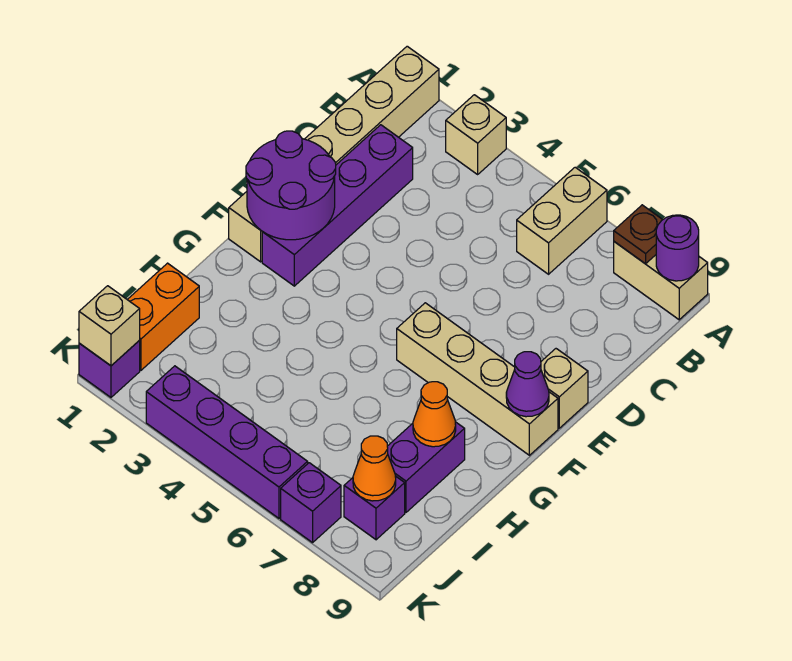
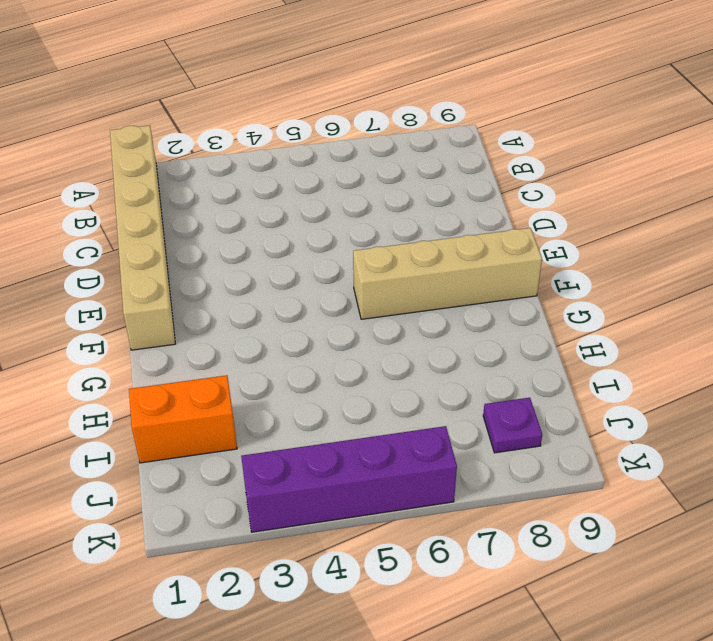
orange 1x2 brick [129,375,237,463] -> orange 1x2 brick turned to [127,263,199,370]
purple 1x1 plate [483,398,542,453] -> purple 1x1 brick [344,476,405,540]
none -> tan 1x1 brick [446,95,506,174]
none -> tan 1x2 brick [517,167,607,274]
none -> tan 1x2 brick [614,242,708,320]

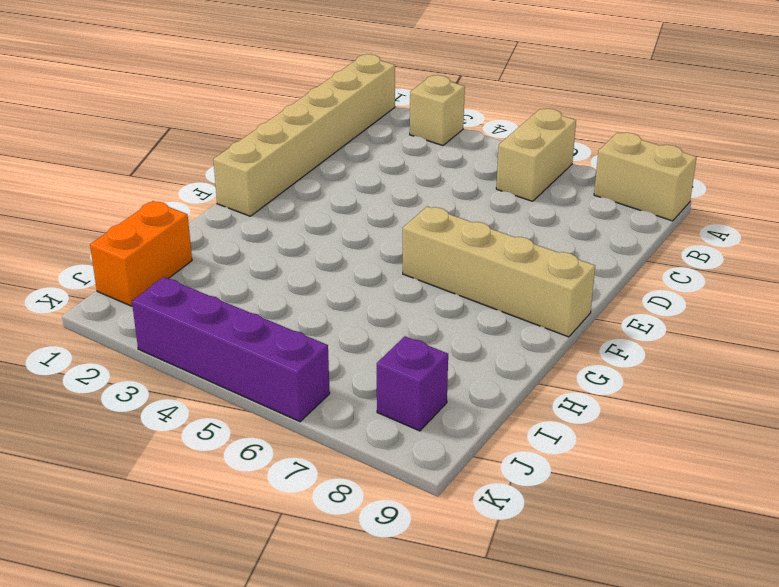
none -> purple 1x4 brick [262,125,413,286]
none -> tan 1x1 brick [541,349,588,428]
none -> purple 1x2 brick [387,422,465,512]

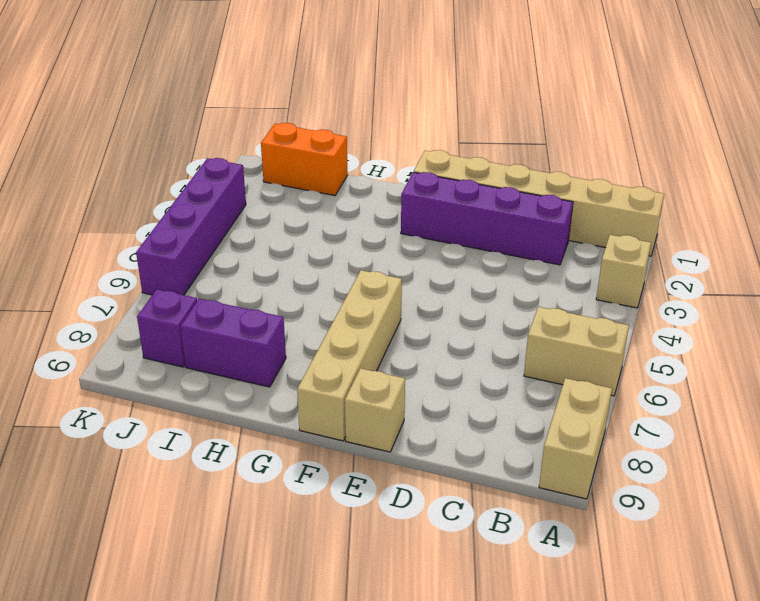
none -> purple 1x1 brick [79,340,140,397]
none -> purple 1x1 brick [281,463,341,543]
none -> brown 1x1 plate [614,205,663,264]

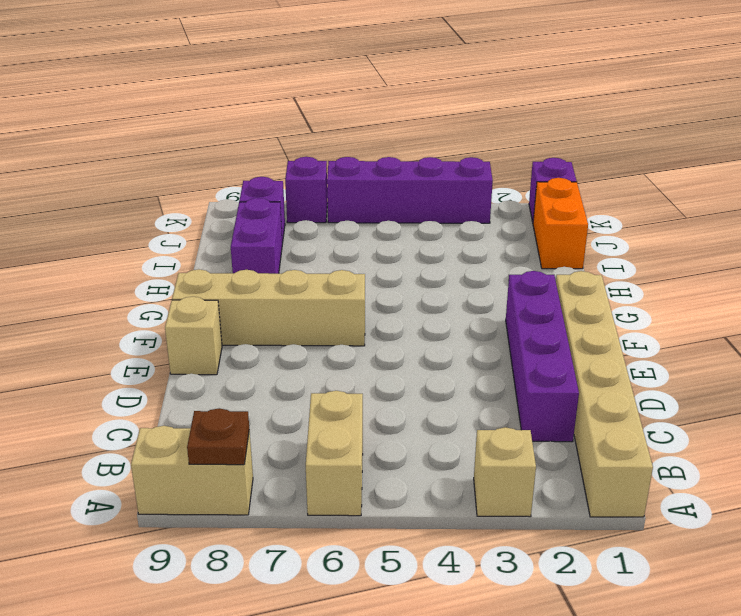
none -> purple 1x1 round brick [656,215,699,281]
none -> purple 2x2 round brick [246,131,336,240]
none -> purple 1x1 cone [506,352,549,417]

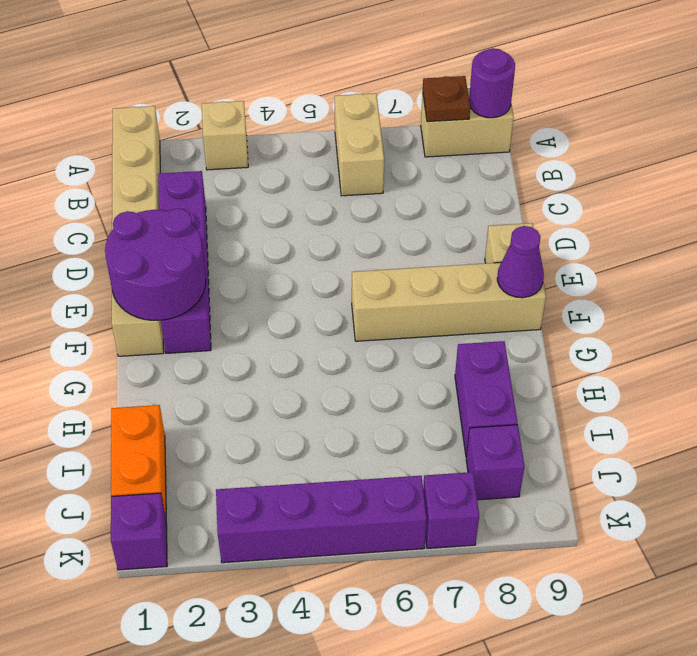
none -> orange 1x1 cone [413,382,456,447]
none -> orange 1x1 cone [353,436,396,501]
none -> tan 1x1 brick [79,286,140,366]

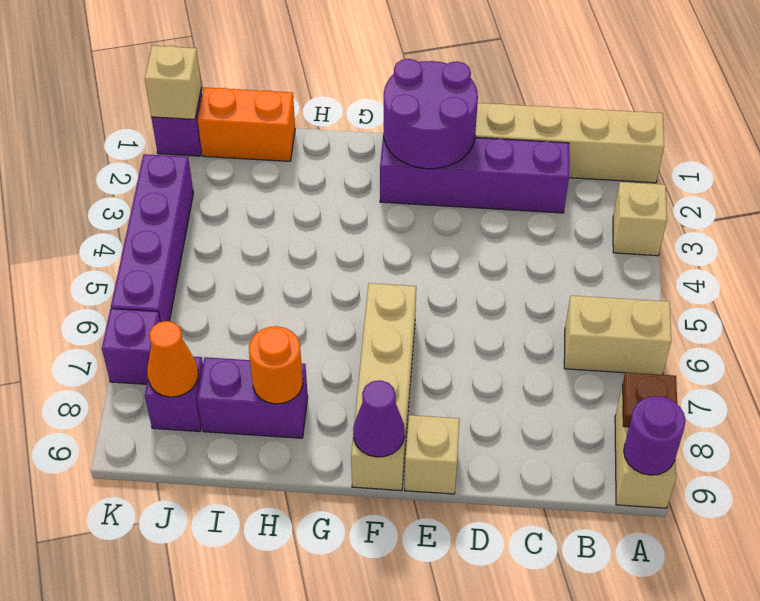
orange 1x1 round brick [249,326,303,404] -> orange 1x1 cone [413,382,456,447]

